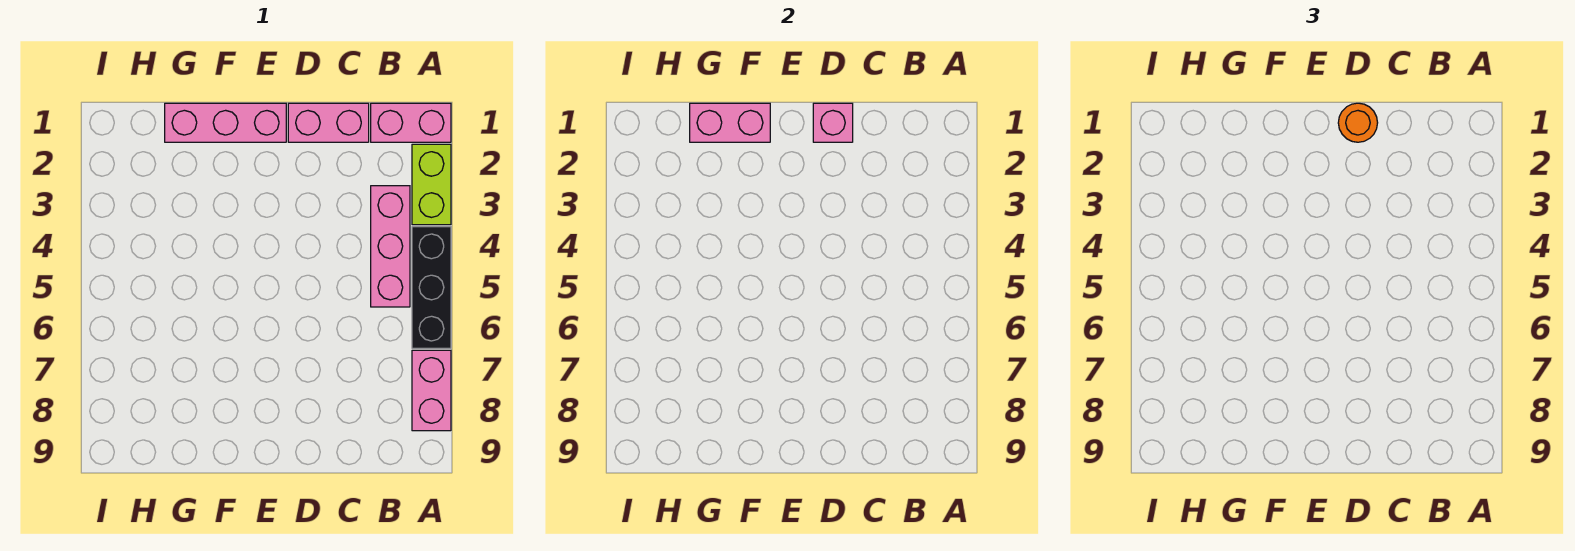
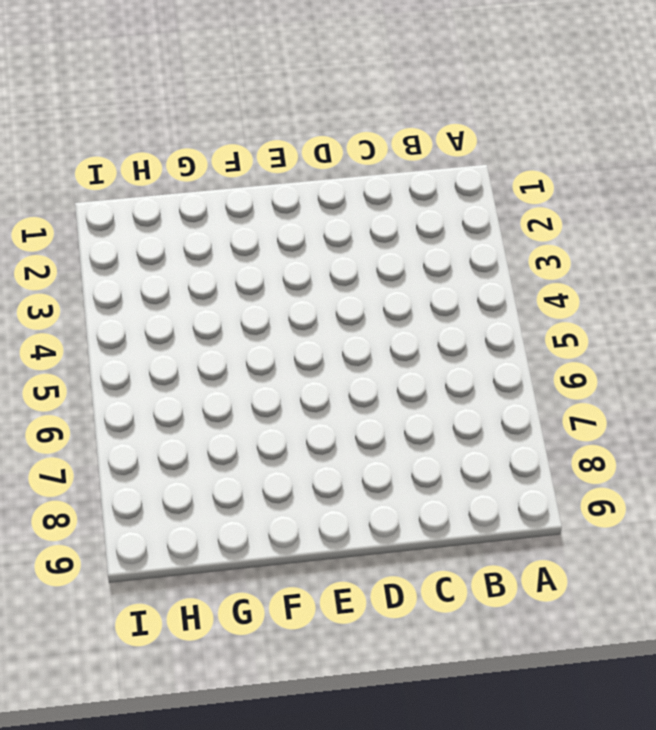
none -> pink 1x2 brick [371,103,451,142]
none -> lime 1x2 brick [412,144,451,225]

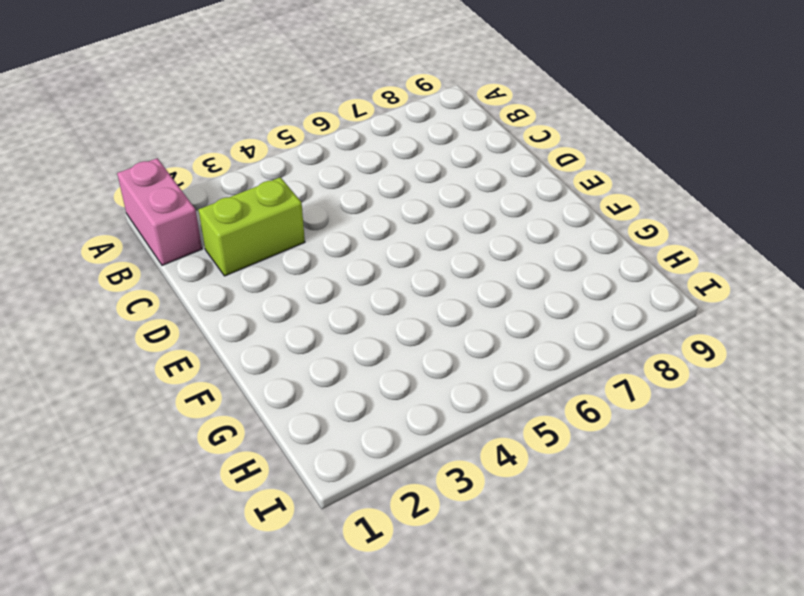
lime 1x2 brick [199,177,305,276] -> lime 1x2 brick moved to [412,144,451,225]
none -> black 1x3 brick [412,227,451,348]
none -> pink 1x2 brick [412,350,451,431]

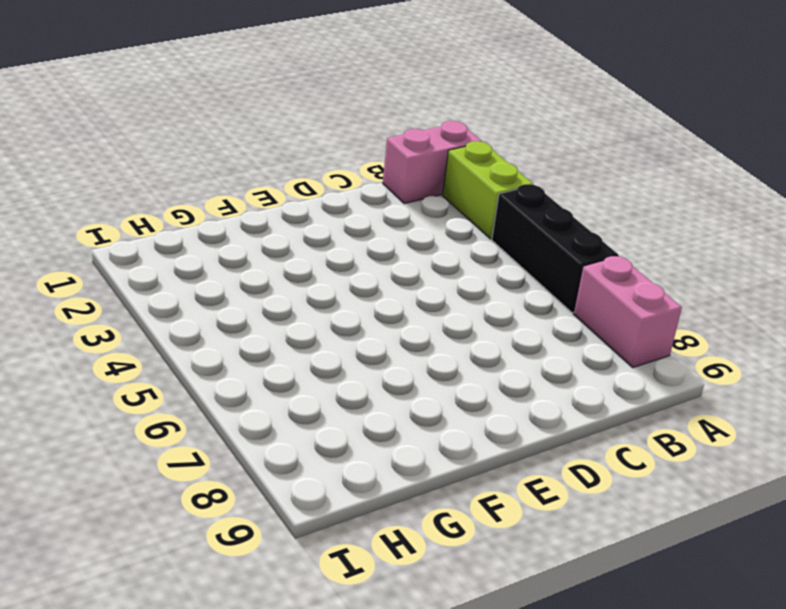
none -> pink 1x3 brick [371,186,410,307]
none -> pink 1x2 brick [288,103,369,142]

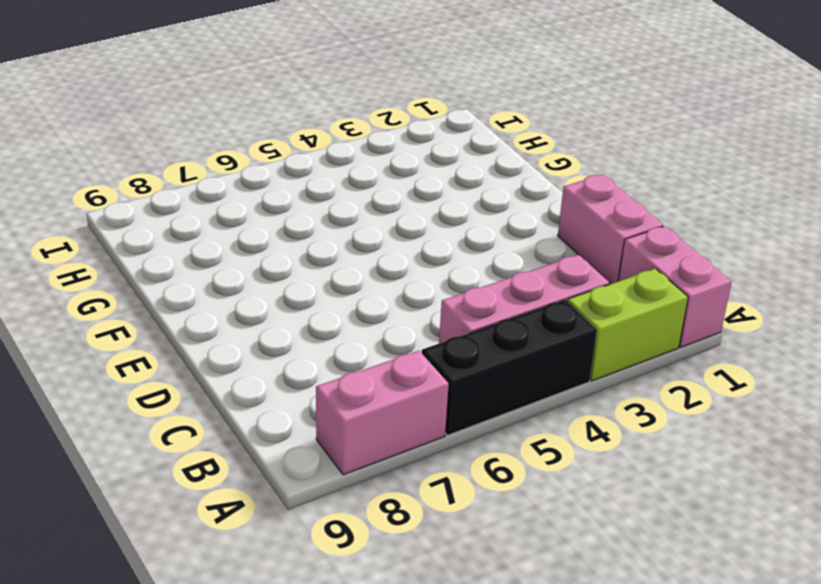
none -> pink 1x3 brick [165,103,286,142]
none -> pink 1x1 brick [813,103,853,142]

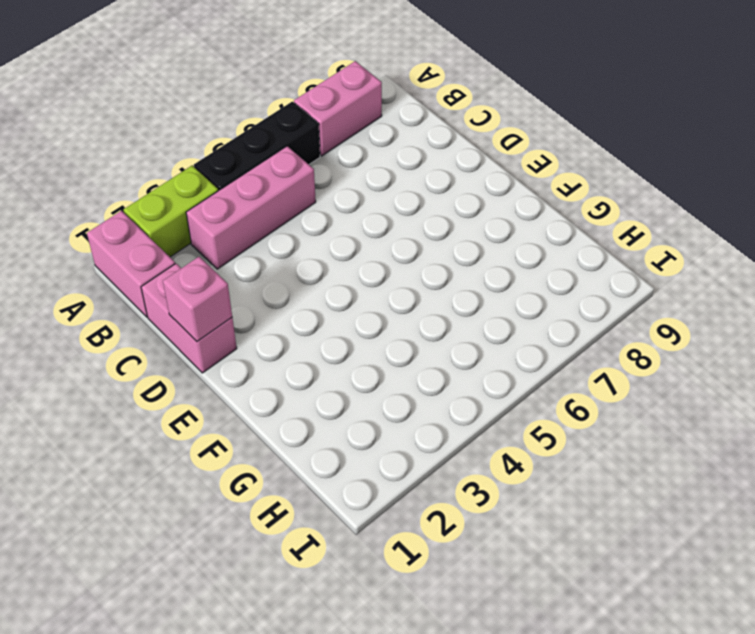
none -> pink 1x3 brick [165,103,286,142]
none -> pink 1x2 brick [690,103,770,142]

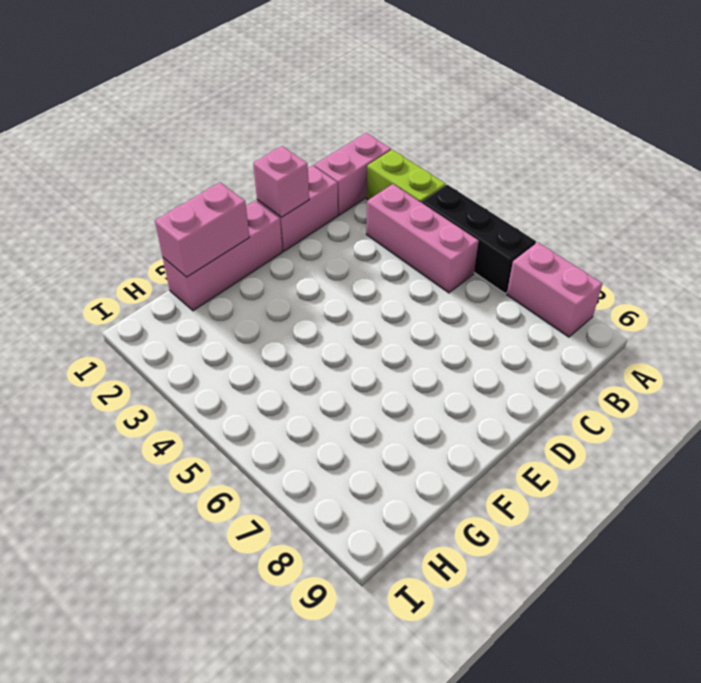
none -> orange 1x1 round brick [1338,103,1378,142]

